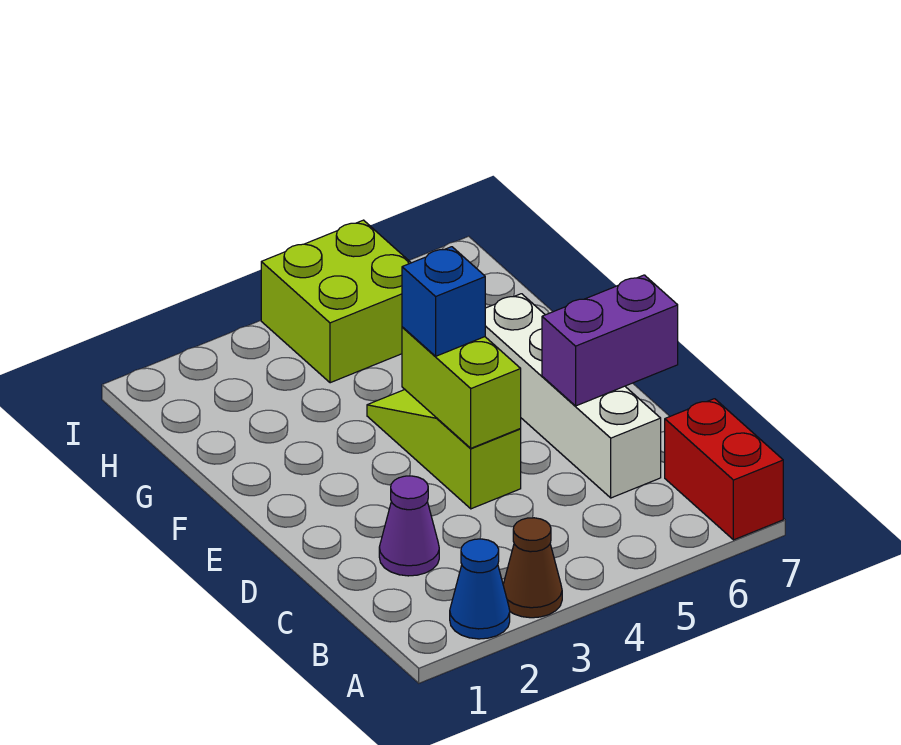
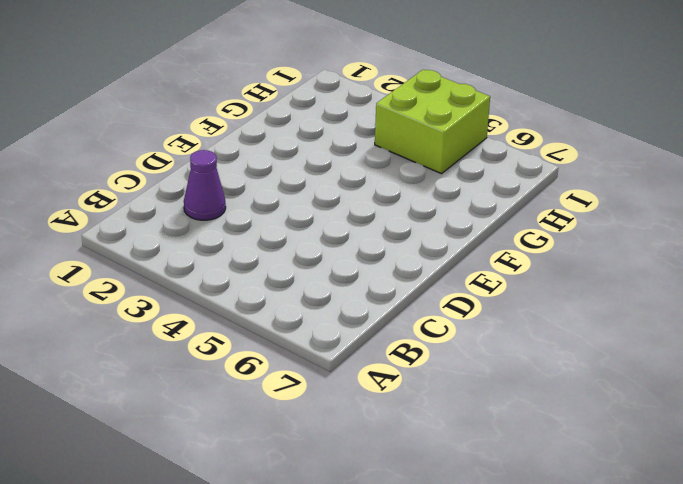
none -> blue 1x1 cone [450,539,510,639]
none -> brown 1x1 cone [503,518,562,618]

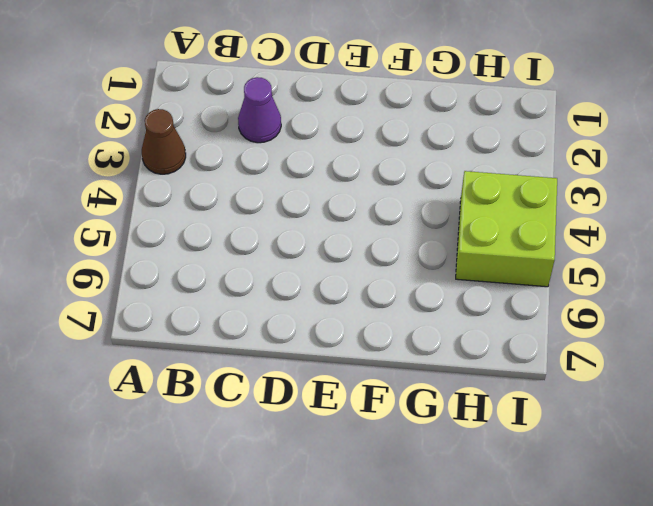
none -> blue 1x1 cone [450,539,510,639]
none -> red 1x2 brick [665,399,783,540]

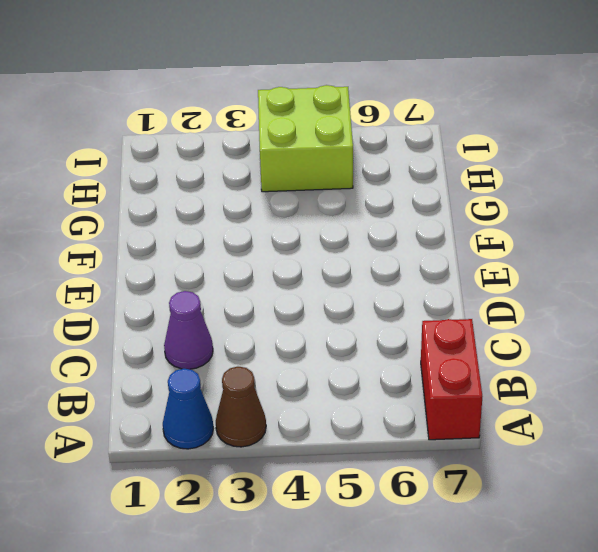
none -> white 1x4 brick [485,294,661,498]
none -> lime 1x3 slope [367,390,521,509]

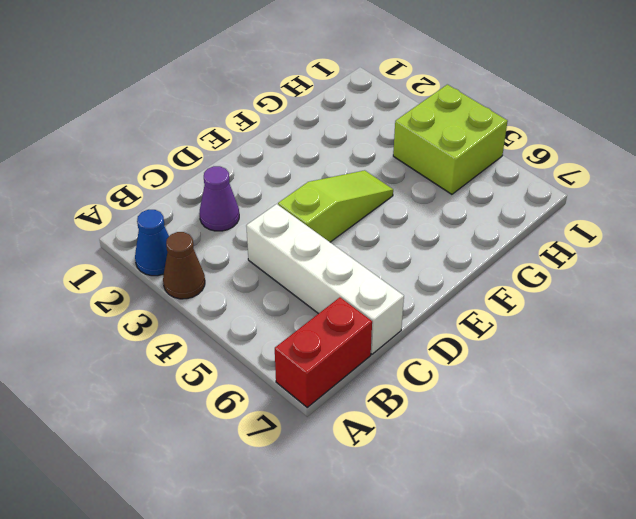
white 1x4 brick [246,204,404,354] -> white 1x4 brick turned to [485,294,661,498]
none -> lime 1x2 brick [402,327,521,448]
none -> purple 1x2 brick [542,275,678,406]

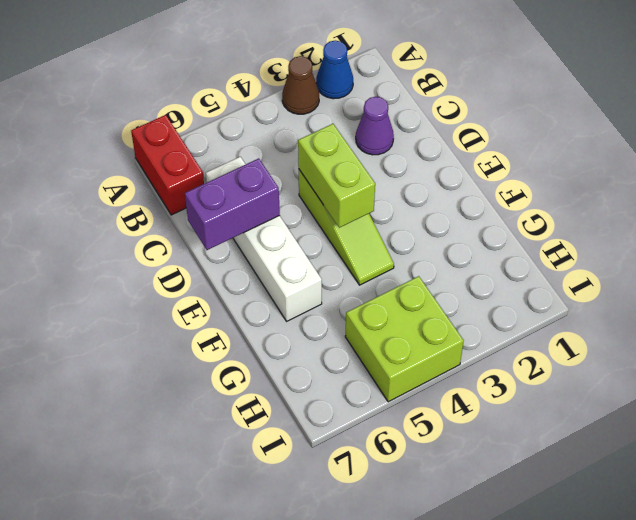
none -> blue 1x1 brick [402,247,485,356]

